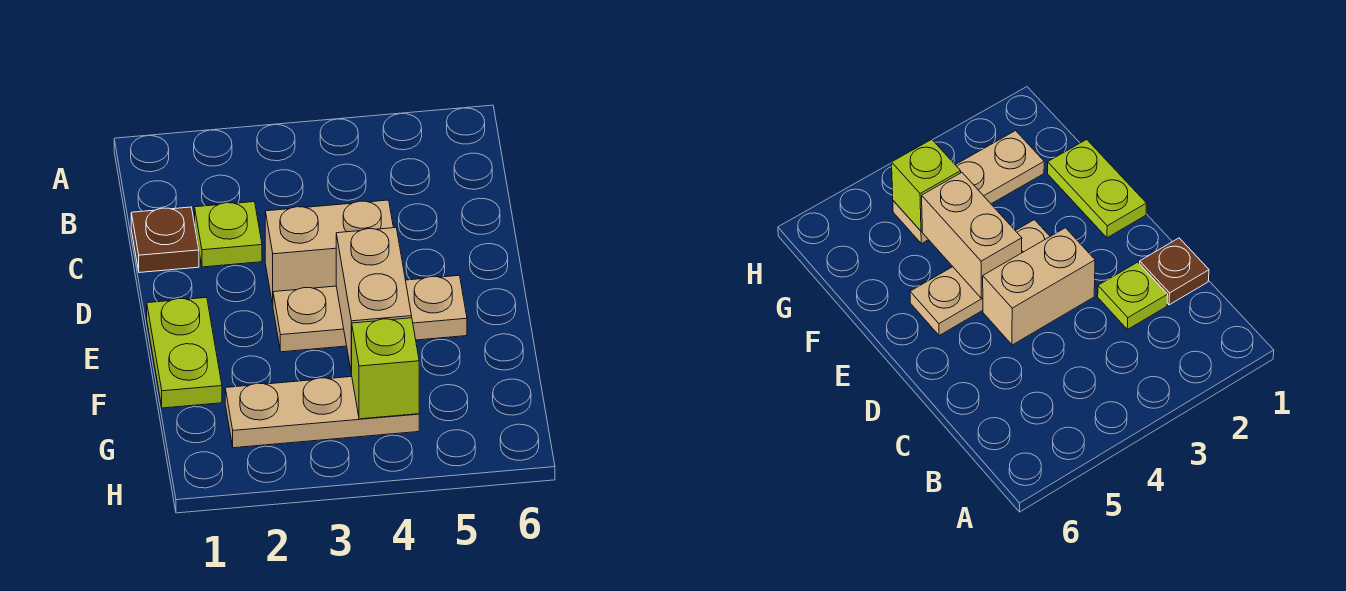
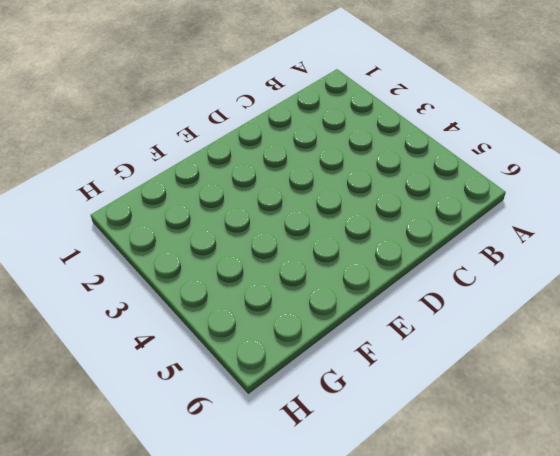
none -> brown 1x1 plate [131,207,199,273]
none -> lime 1x1 plate [195,202,262,267]

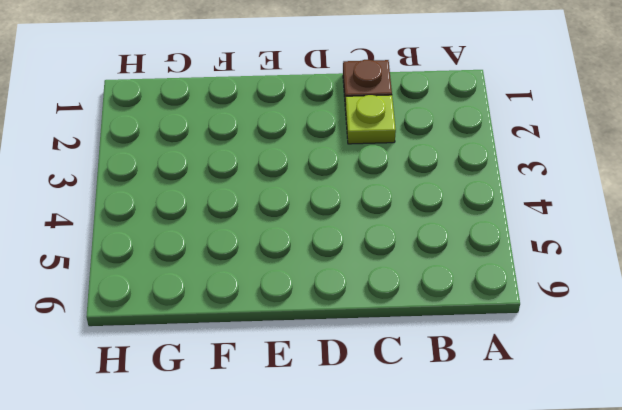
none -> tan 1x2 brick [265,200,393,305]
none -> lime 1x2 plate [147,297,222,408]

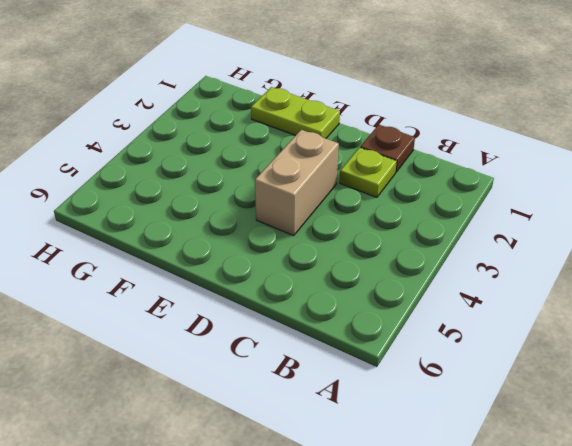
none -> tan 1x3 plate [273,275,467,352]
none -> tan 1x3 plate [225,377,419,448]

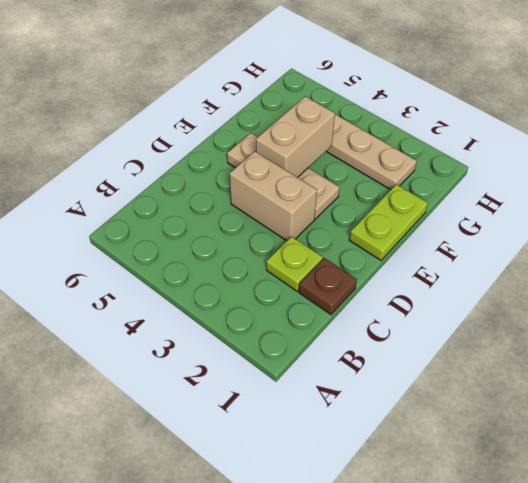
none -> lime 1x1 brick [352,318,419,419]

